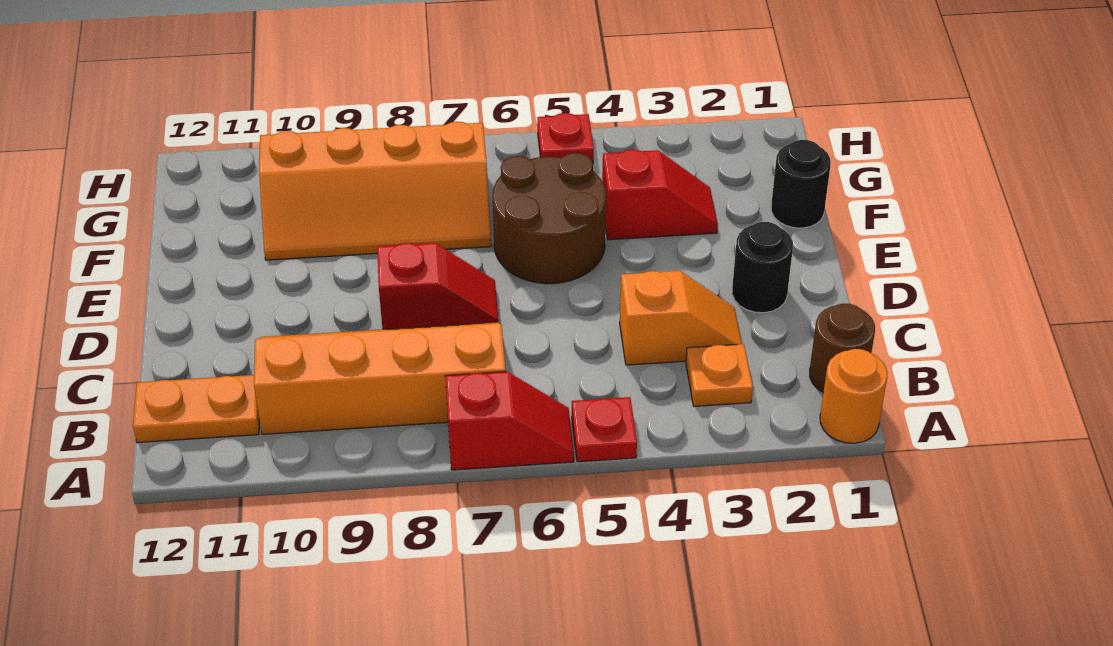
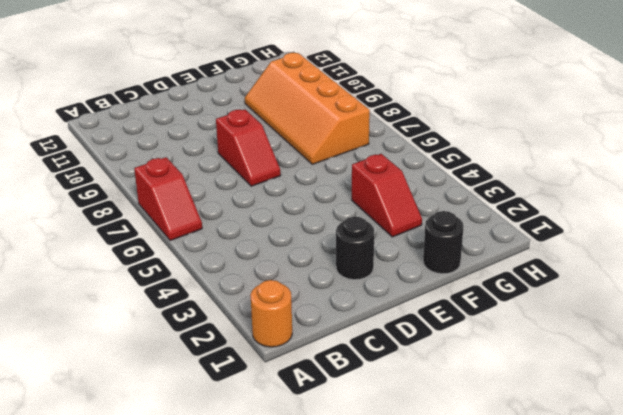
none -> red 1x1 plate [572,397,637,462]
none -> brown 1x1 round brick [810,303,875,392]
none -> orange 1x1 plate [686,344,753,406]

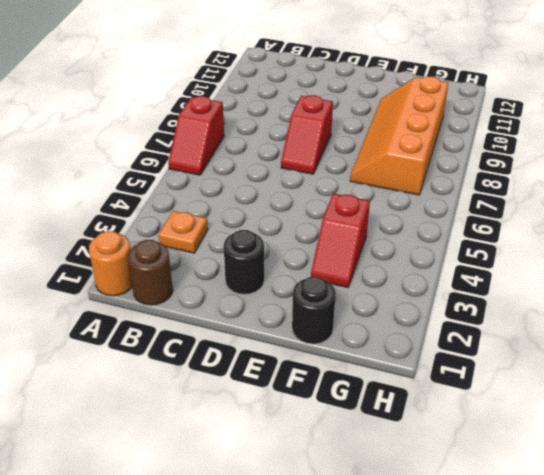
none -> red 1x1 plate [572,397,637,462]
none -> orange 2x4 slope [254,322,506,434]
none -> orange 1x2 plate [133,375,259,443]

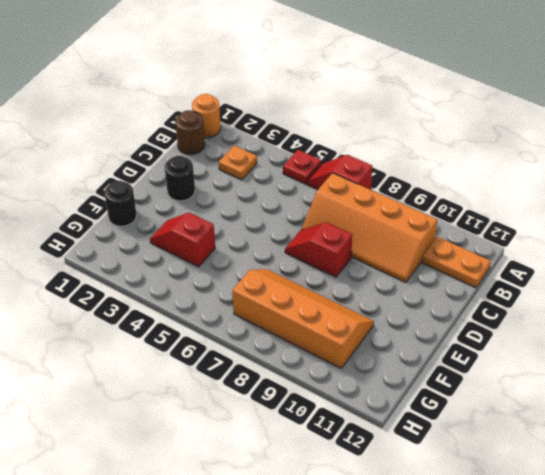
none -> orange 1x2 slope [620,271,742,365]
none -> brown 2x2 round brick [493,153,606,284]
none -> red 1x1 plate [537,113,594,162]

